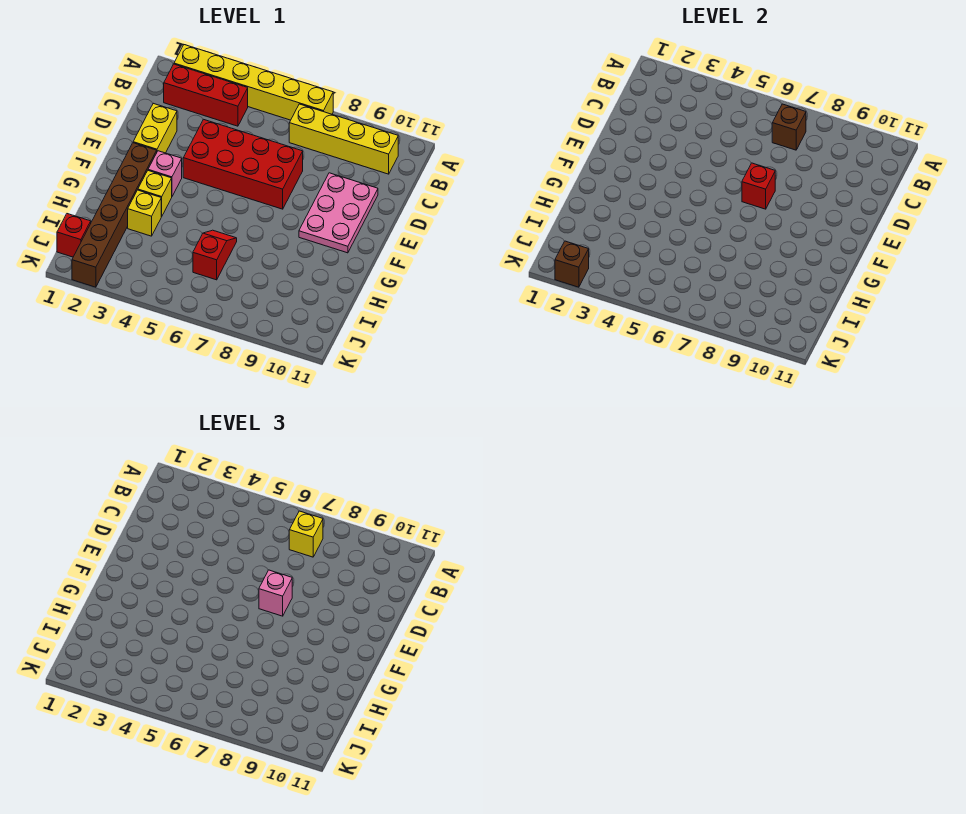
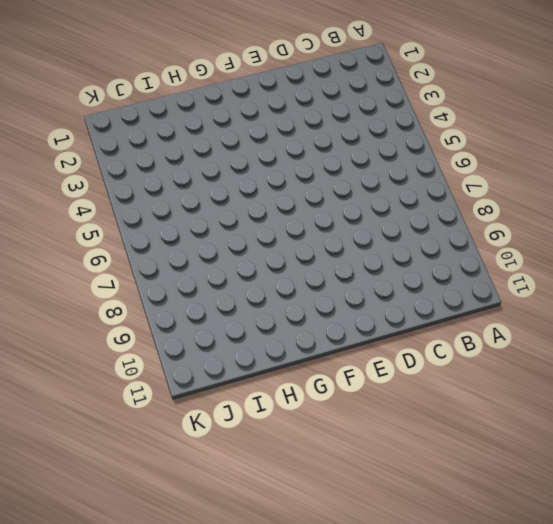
none -> yellow 1x6 brick [174,45,333,120]
none -> red 1x3 brick [164,64,248,126]
none -> yellow 1x4 brick [289,104,398,174]

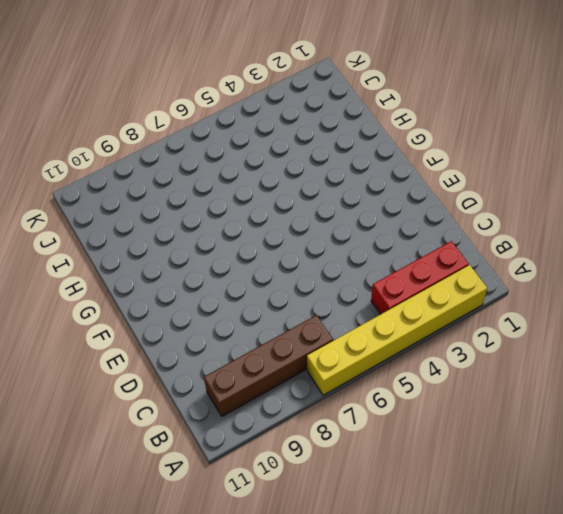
brown 1x4 brick [204,315,333,416] -> yellow 1x4 brick [289,104,398,174]
none -> yellow 1x2 brick [133,103,177,153]
none -> red 2x4 brick [183,119,303,209]
none -> pink 2x3 plate [299,173,378,253]

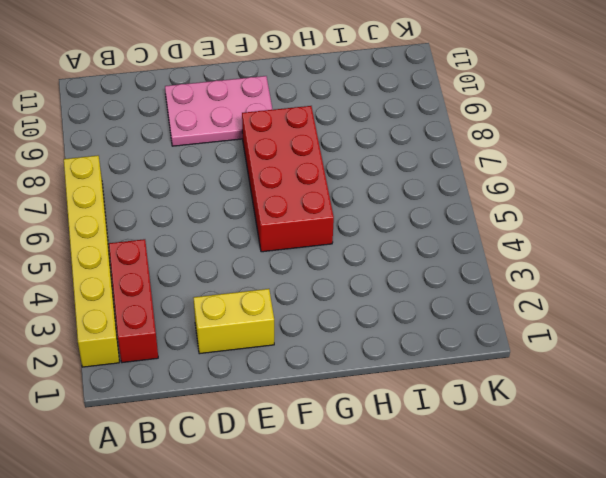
red 2x4 brick [242,106,334,252] -> red 2x4 brick moved to [183,119,303,209]
none -> yellow 1x4 brick [289,104,398,174]
none -> brown 1x6 brick [72,143,157,287]
none -> pink 1x1 brick [148,151,182,196]

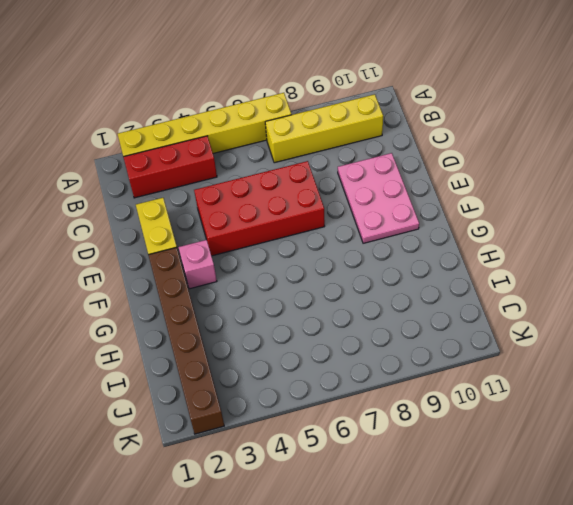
none -> yellow 1x1 brick [138,171,172,216]
none -> yellow 1x1 brick [128,190,162,236]
none -> red 1x2 slope [193,230,237,280]

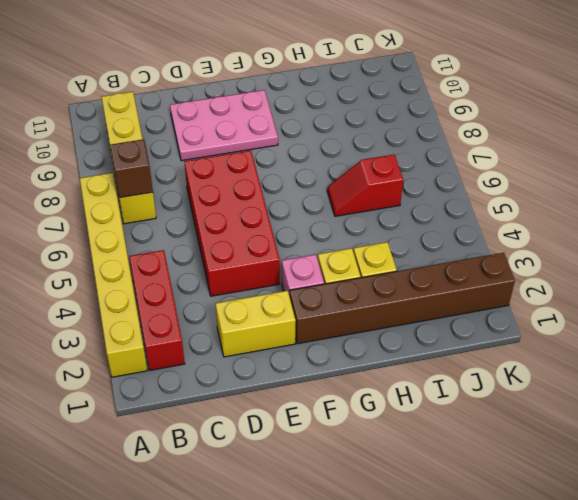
none -> red 1x1 brick [57,214,91,257]
none -> red 1x1 brick [742,163,775,209]
none -> brown 1x1 brick [555,241,589,287]

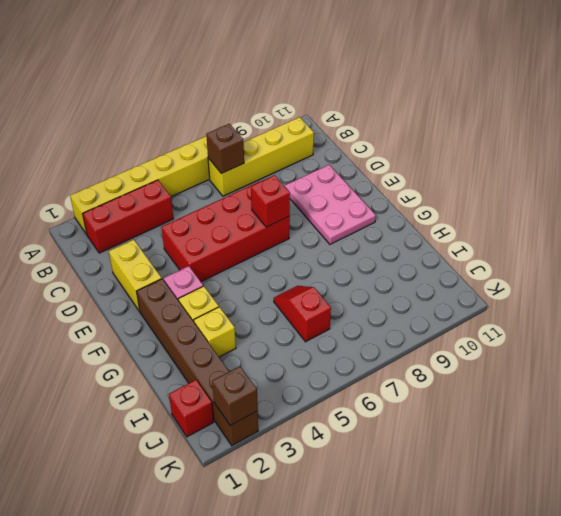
none -> yellow 1x1 brick [289,511,323,557]
none -> pink 1x1 brick [259,570,292,616]

